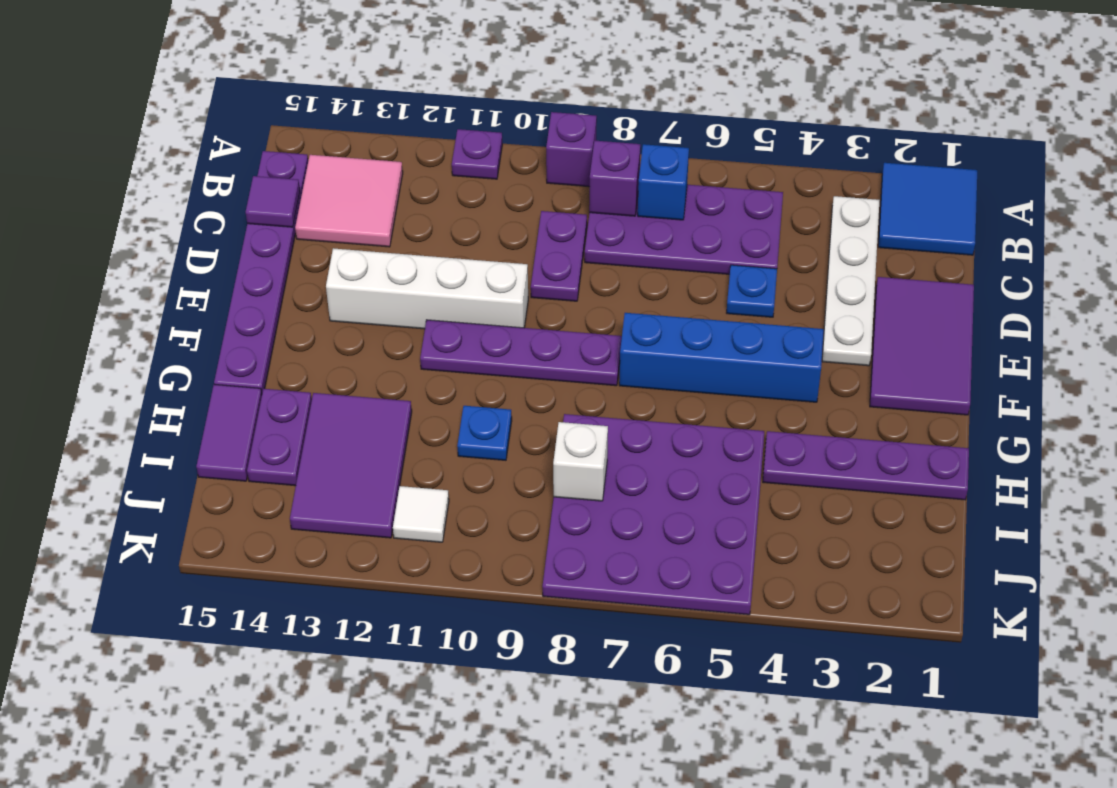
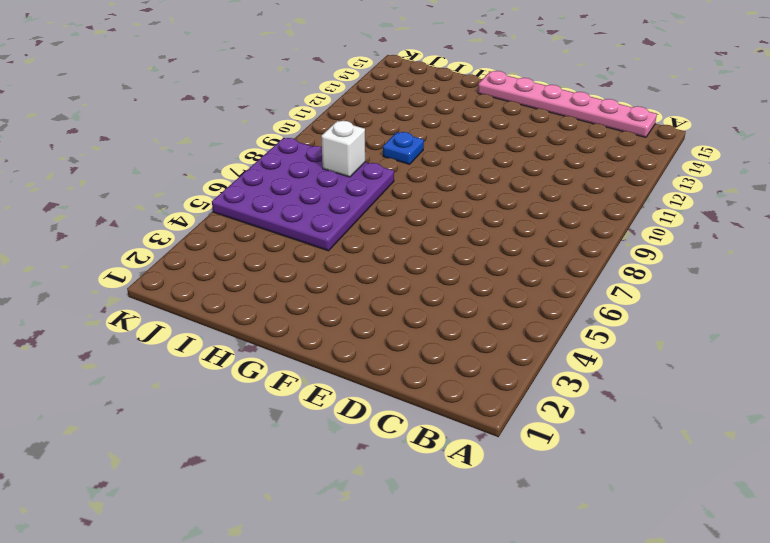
pink 1x6 plate [478,71,657,137] -> purple 1x6 plate [214,151,308,392]
none -> blue 2x2 tile [878,163,977,255]
none -> purple 1x1 brick [546,112,597,187]
none -> purple 1x1 plate [452,129,502,179]

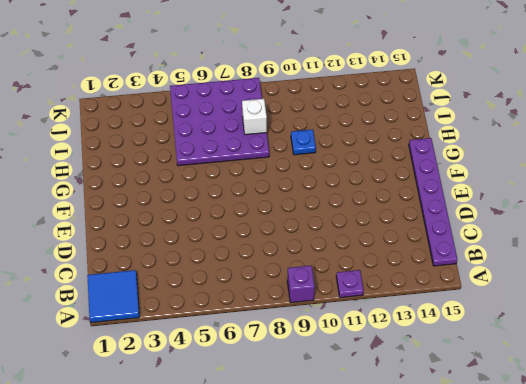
none -> white 1x4 plate [822,196,880,366]
none -> purple 2x4 plate [585,185,783,274]
none -> pink 2x2 tile [295,155,403,247]

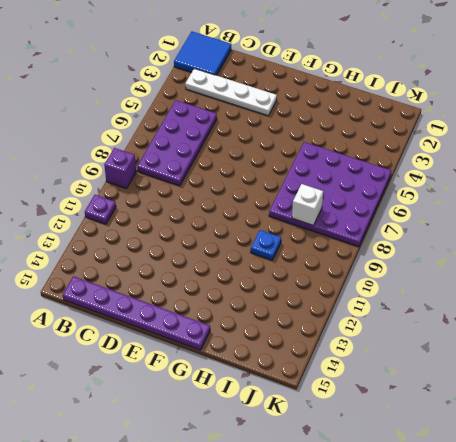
none -> pink 2x2 tile [295,155,403,247]
none -> purple 1x2 plate [531,211,587,301]
none -> purple 2x3 tile [870,277,974,415]

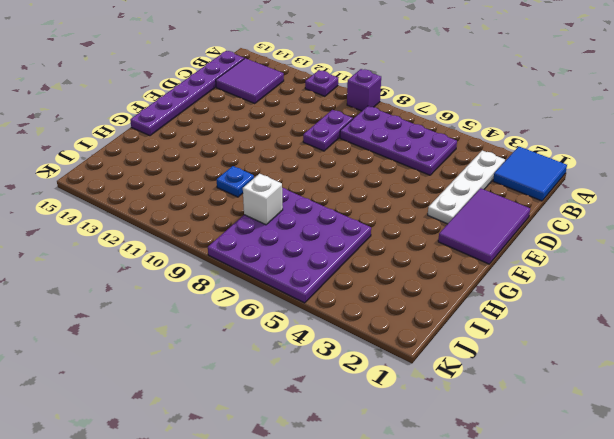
purple 2x2 tile [216,58,284,104] -> pink 2x2 tile [295,155,403,247]
none -> blue 1x1 plate [727,265,777,317]
none -> white 1x4 brick [326,248,528,329]
none -> blue 1x4 brick [619,313,824,402]

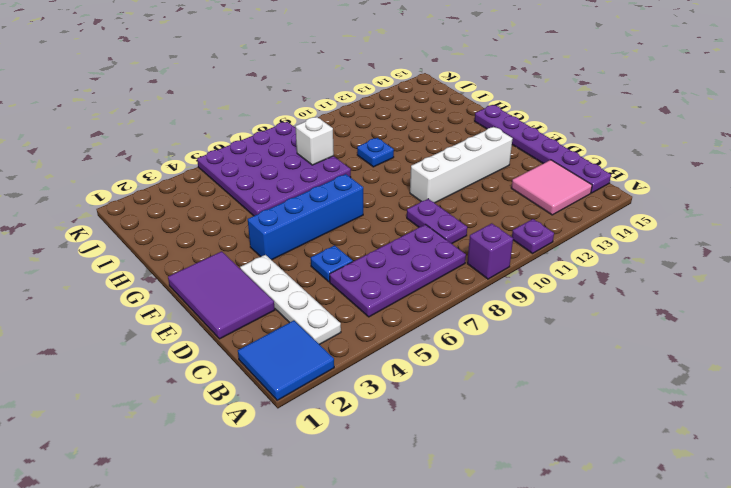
none -> purple 1x4 plate [420,320,622,386]
none -> purple 1x4 plate [763,431,969,500]
none -> purple 2x3 tile [290,393,412,538]

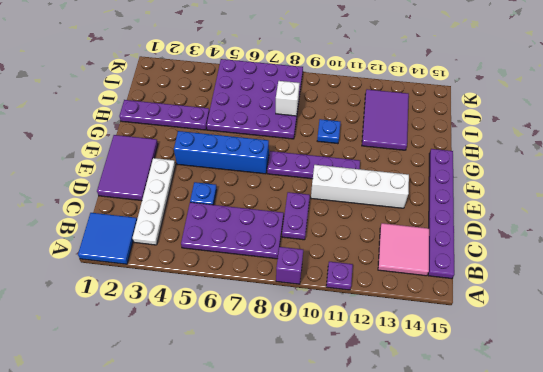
none -> purple 1x2 plate [247,389,312,486]
none -> purple 1x2 tile [196,384,262,481]
none -> white 1x1 tile [393,486,449,542]

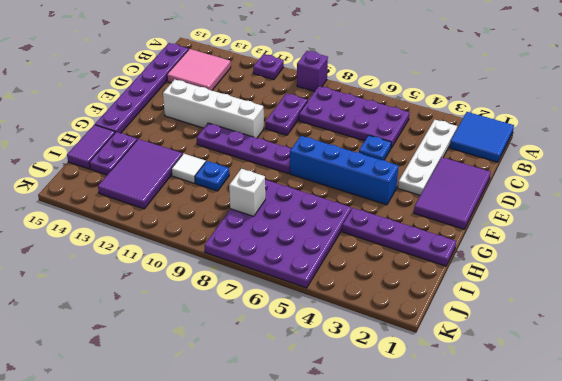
white 1x1 tile [171,154,206,183] -> white 1x1 tile moved to [393,486,449,542]
none -> blue 1x1 brick [638,144,689,220]
none -> purple 1x1 brick [589,141,640,216]
none -> purple 1x1 tile [246,176,300,227]

